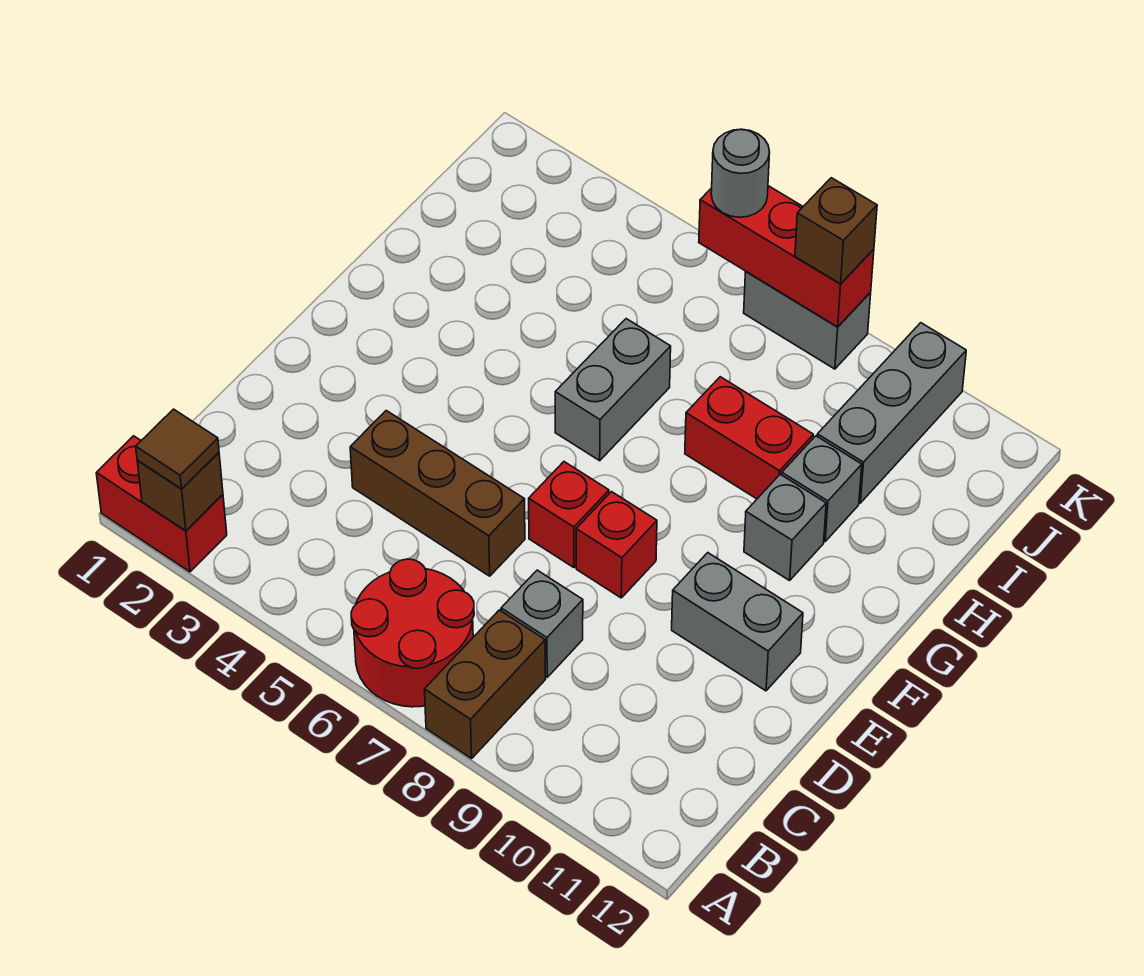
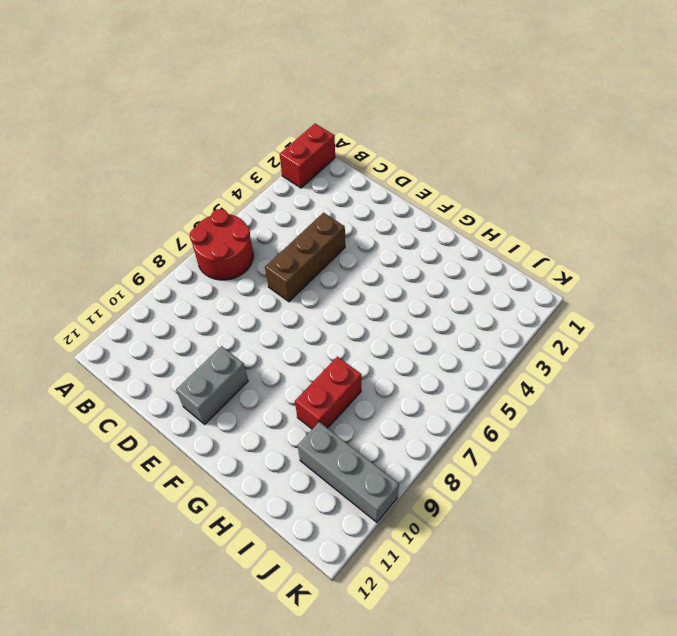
none -> brown 1x2 brick [424,610,545,759]
none -> grey 1x1 brick [501,570,583,677]
none -> red 1x1 brick [529,462,609,568]

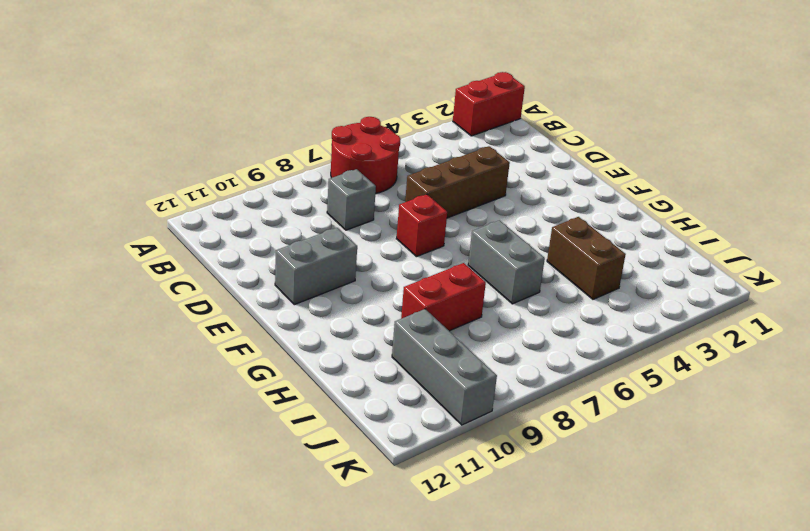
brown 1x2 brick [547,217,626,299] -> brown 1x2 brick moved to [424,610,545,759]
none -> red 1x1 brick [576,492,657,598]
none -> grey 1x1 brick [744,474,826,580]
none -> grey 1x1 brick [782,436,862,541]

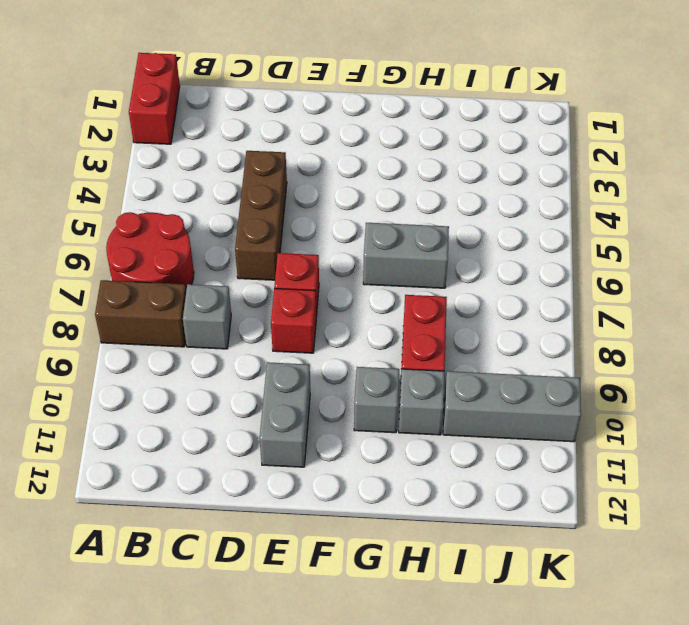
none -> grey 1x2 brick [744,272,871,369]
none -> brown 1x1 brick [137,452,223,531]
none -> red 1x3 brick [699,186,874,327]

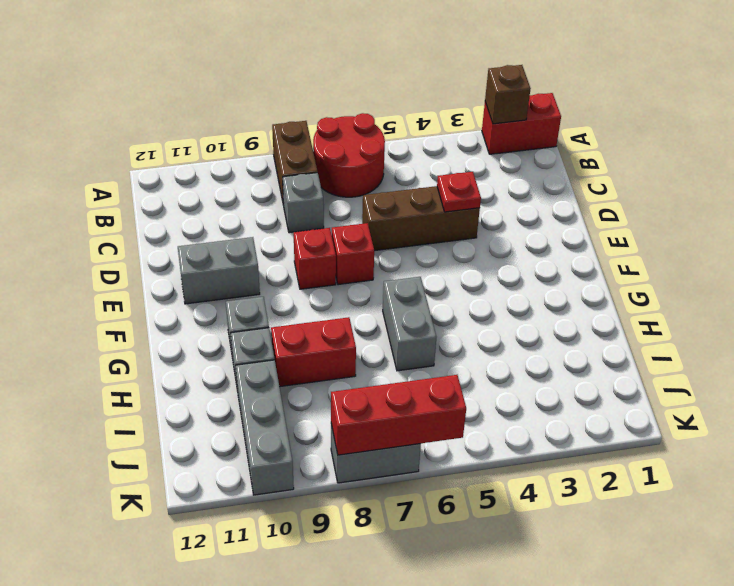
red 1x1 plate [437,172,481,212] -> none
none -> brown 1x1 tile [136,409,219,489]
none -> grey 1x1 round brick [711,129,770,217]
none -> brown 1x1 brick [795,178,877,284]

